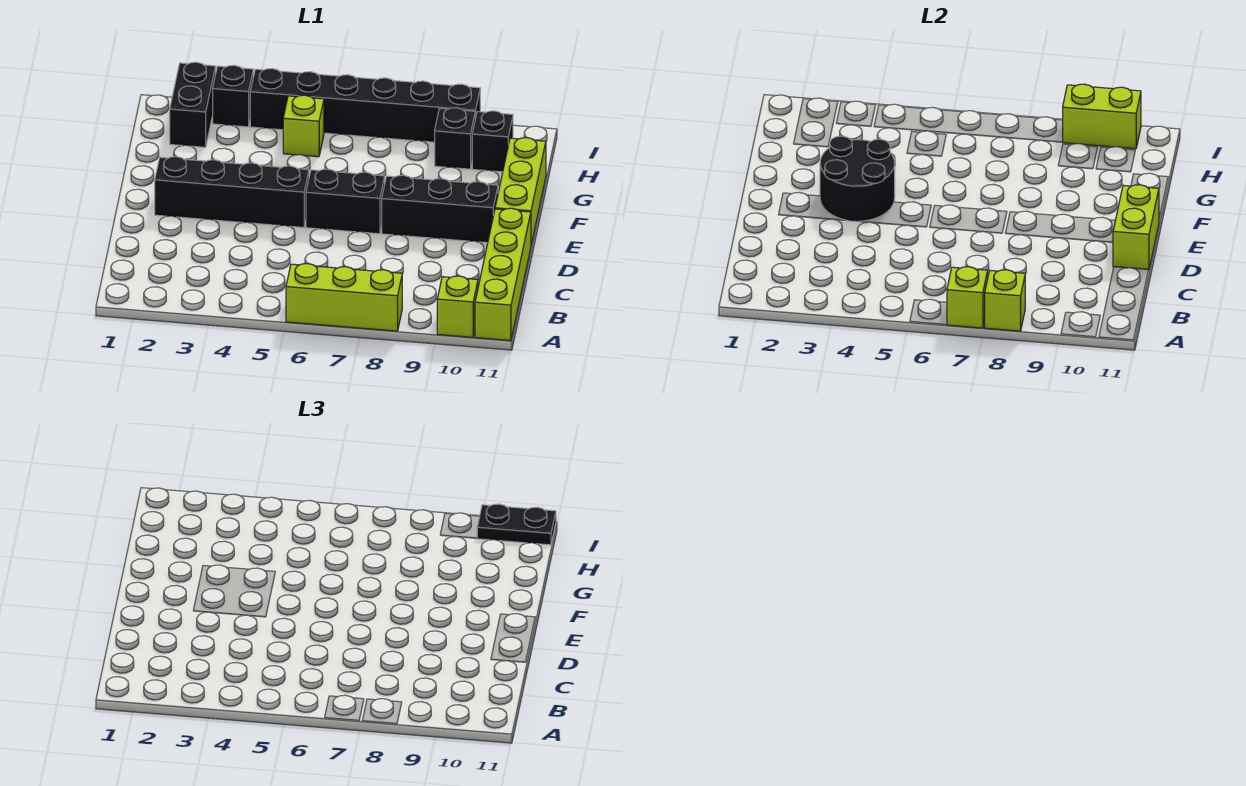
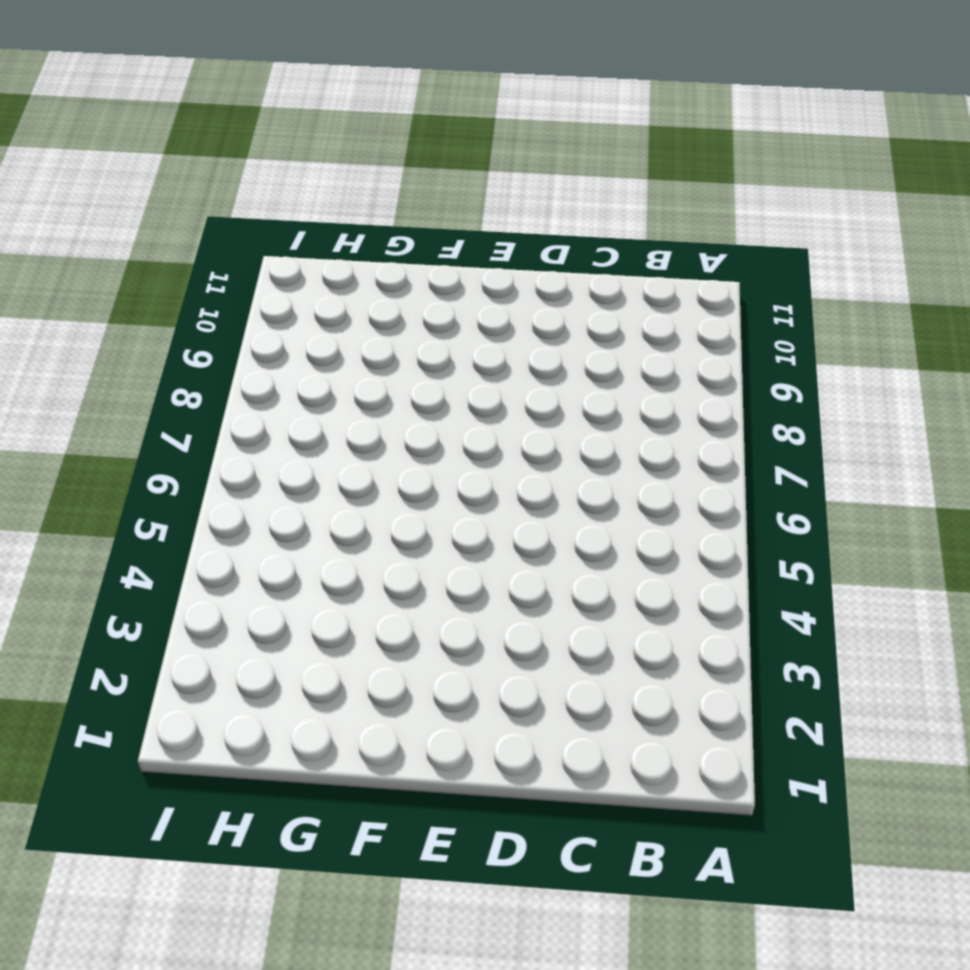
none -> lime 1x3 brick [286,263,402,331]
none -> lime 1x1 brick [437,276,478,337]
none -> lime 1x4 brick [475,208,531,341]

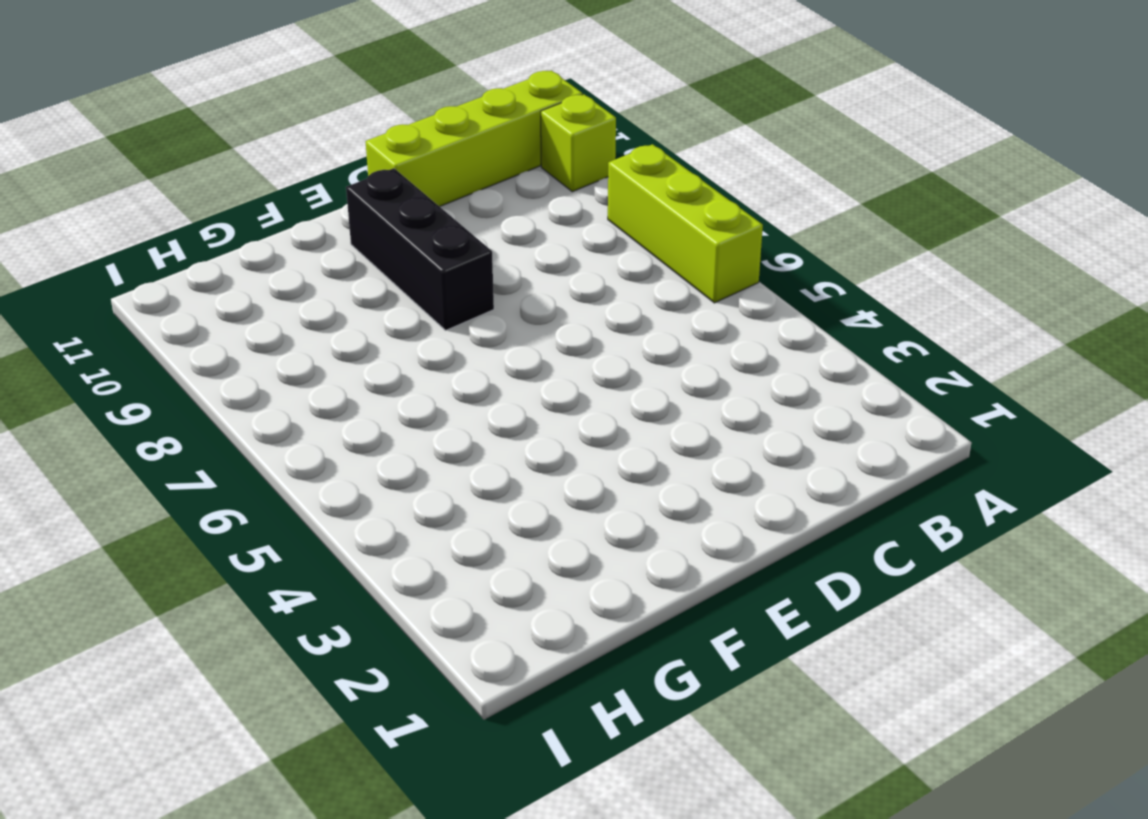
none -> black 1x4 brick [155,157,309,227]
none -> black 1x2 brick [306,169,385,234]
none -> lime 1x3 brick [495,138,546,245]

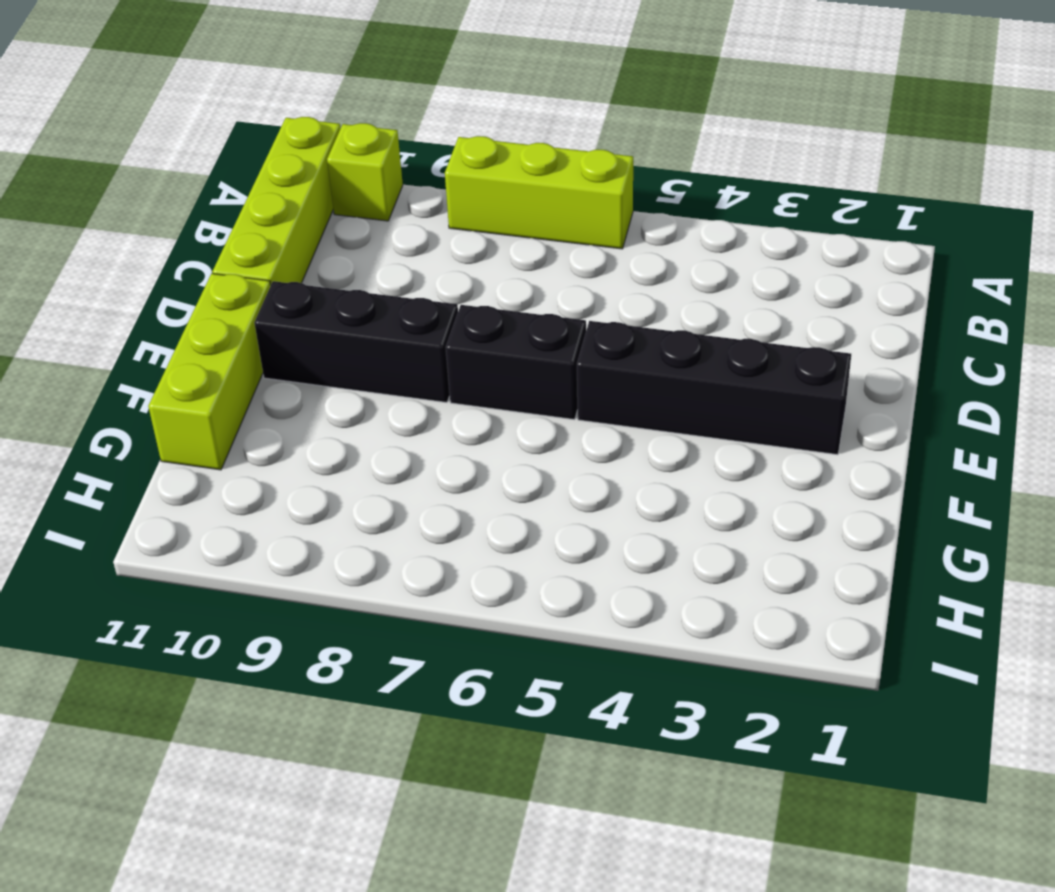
none -> black 1x2 brick [170,62,216,147]
none -> lime 1x1 brick [283,95,324,157]
none -> black 1x1 brick [435,108,475,169]

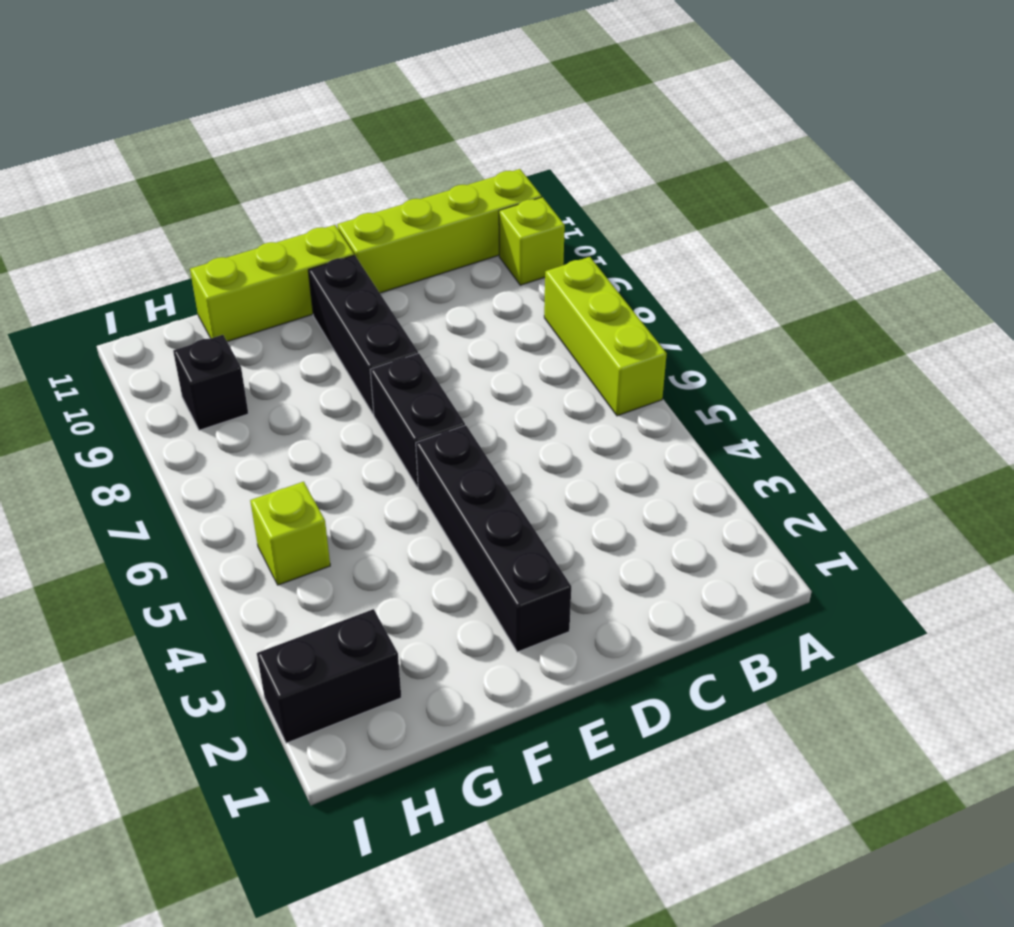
none -> black 1x1 brick [472,111,513,172]
none -> black 1x1 brick [213,65,253,127]
none -> black 1x6 brick [250,69,480,142]

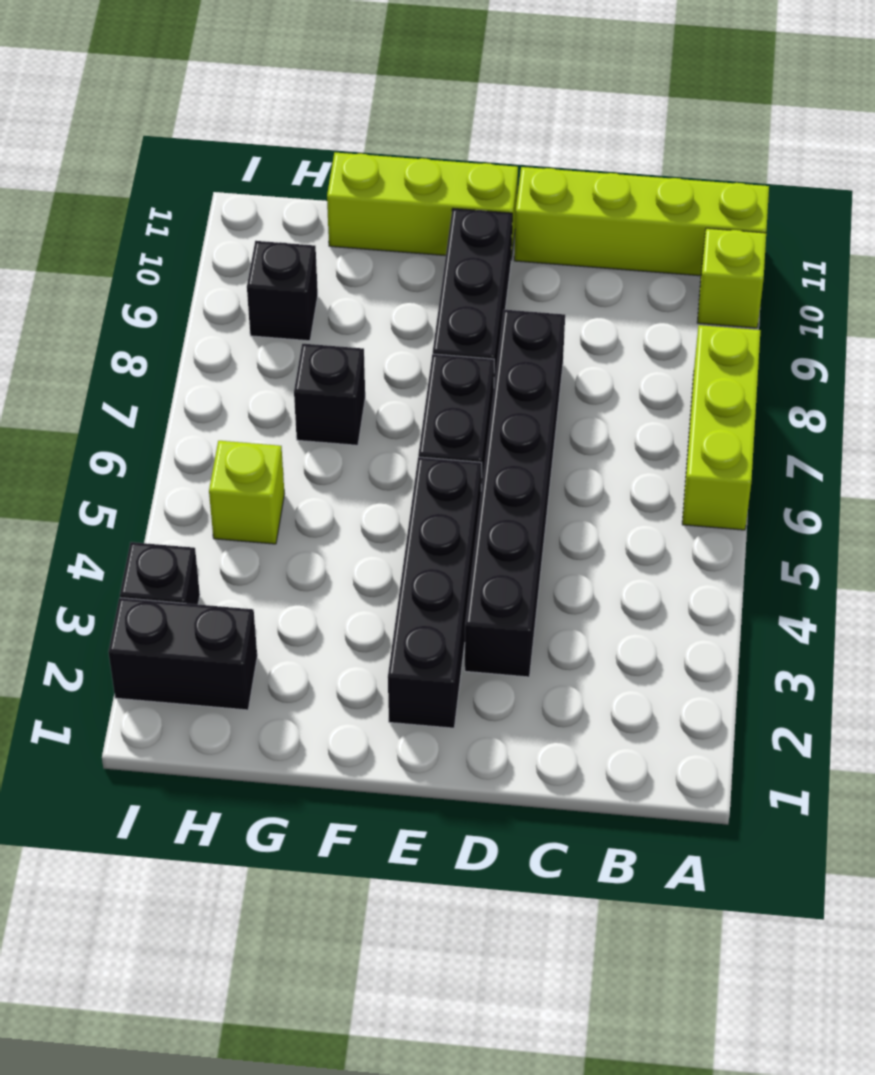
black 1x6 brick [465,310,565,677] -> black 1x6 brick moved to [250,69,480,142]
black 1x1 brick [294,344,365,445] -> black 1x1 brick moved to [472,111,513,172]
none -> lime 1x1 brick [947,267,988,328]
none -> lime 1x1 brick [985,270,1025,331]
none -> lime 1x2 brick [1113,185,1159,270]

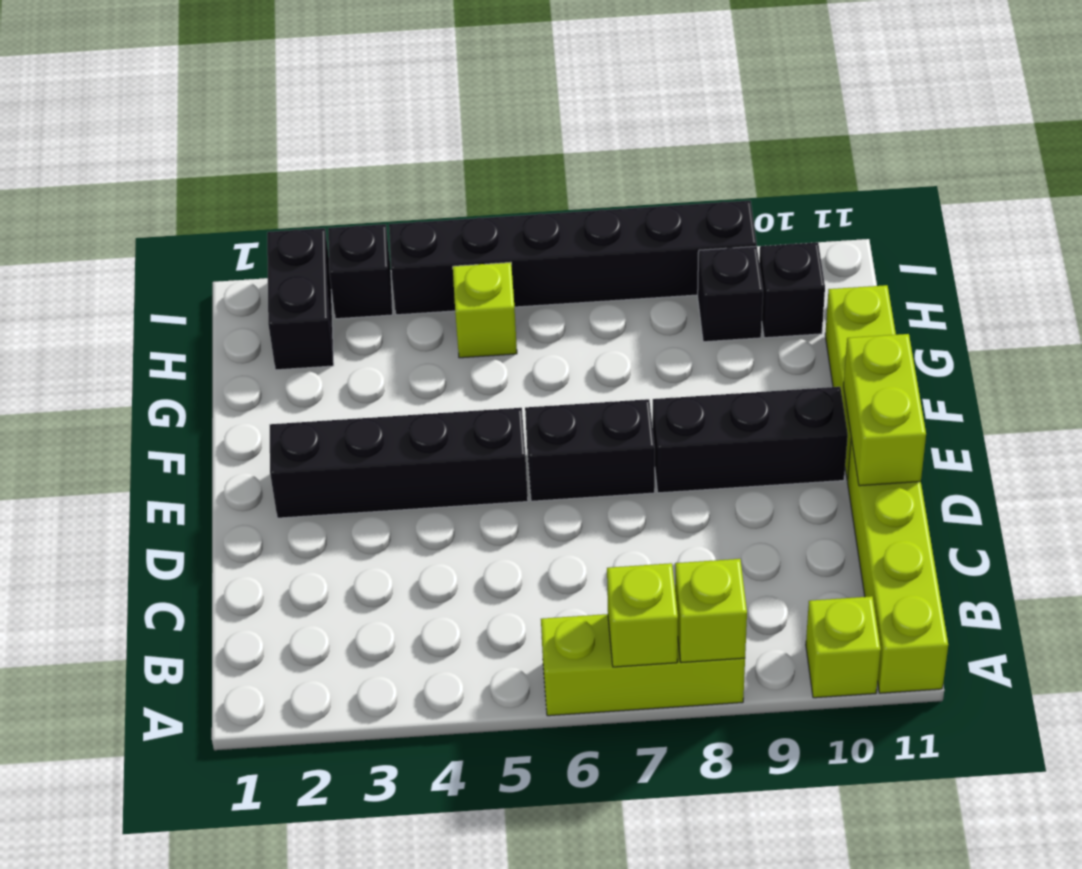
none -> black 2x2 round brick [820,136,895,222]
none -> lime 1x2 brick [1063,84,1141,149]
none -> black 1x2 plate [477,504,556,545]

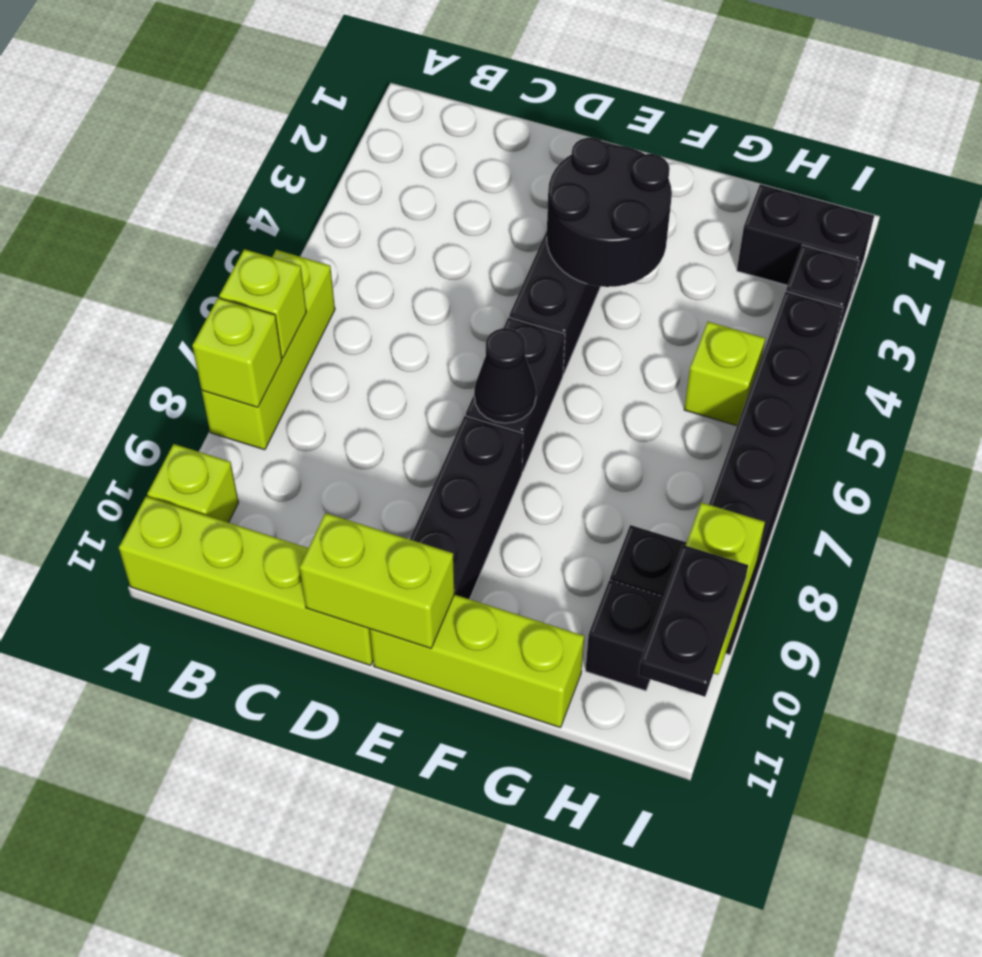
black 1x1 cone [474,328,536,423] -> none

